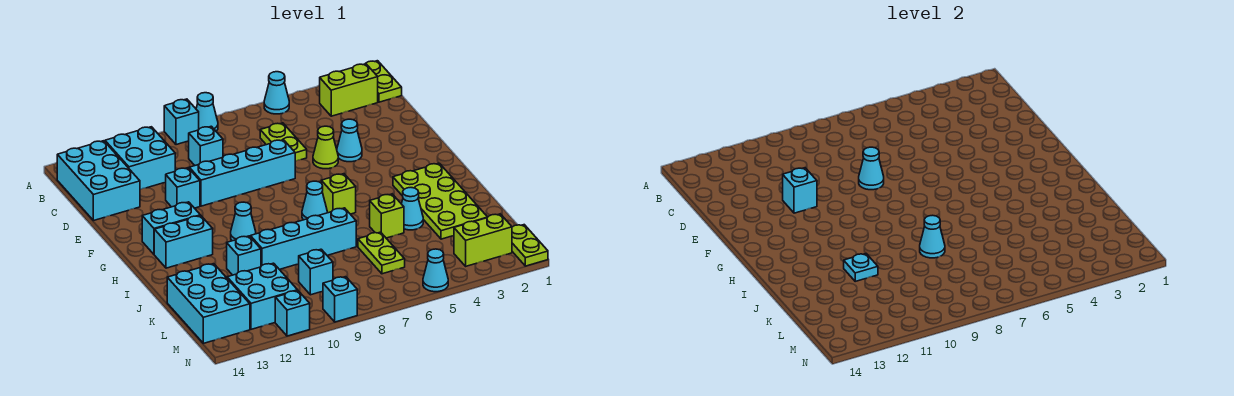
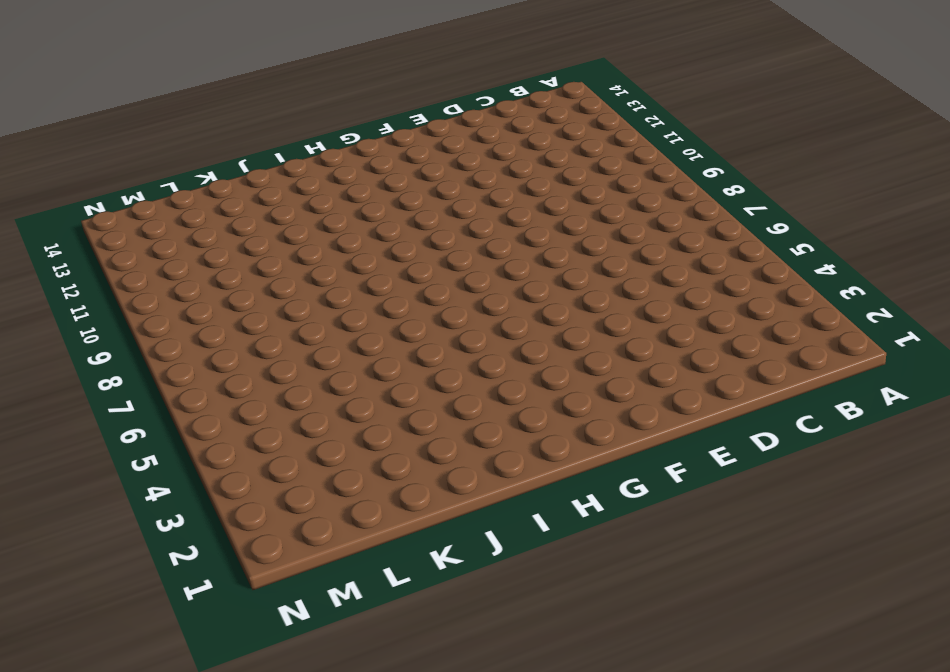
none -> lime 1x2 plate [365,61,402,102]
none -> cyan 1x1 cone [264,72,289,114]
none -> cyan 1x1 cone [196,93,218,131]
none -> cyan 1x1 brick [164,99,199,145]

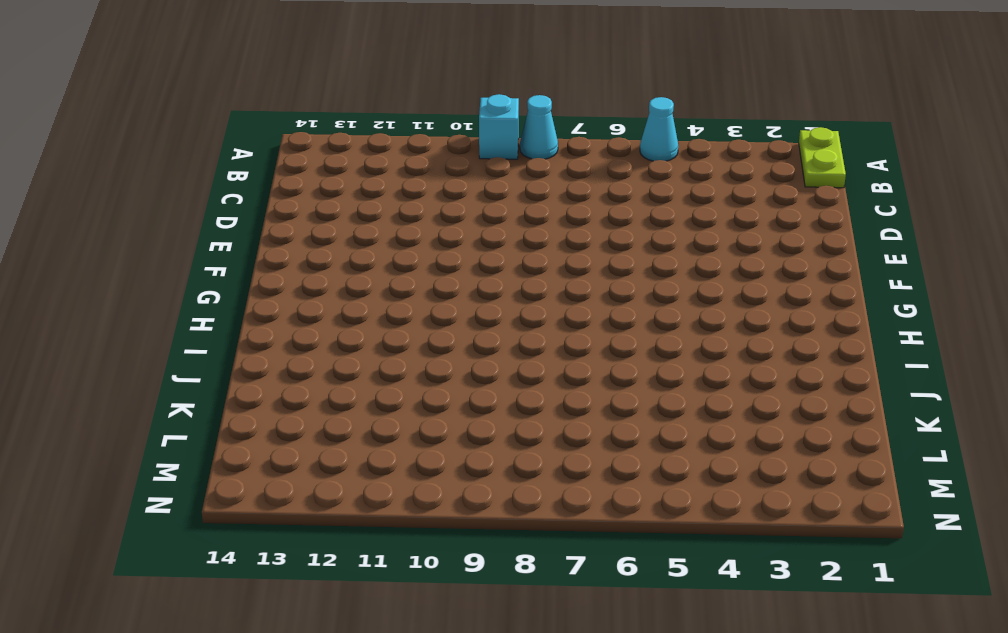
none -> lime 1x2 brick [320,64,378,116]
none -> cyan 2x2 brick [105,127,175,190]
none -> cyan 2x3 brick [57,141,140,221]
none -> lime 1x2 plate [260,123,307,161]

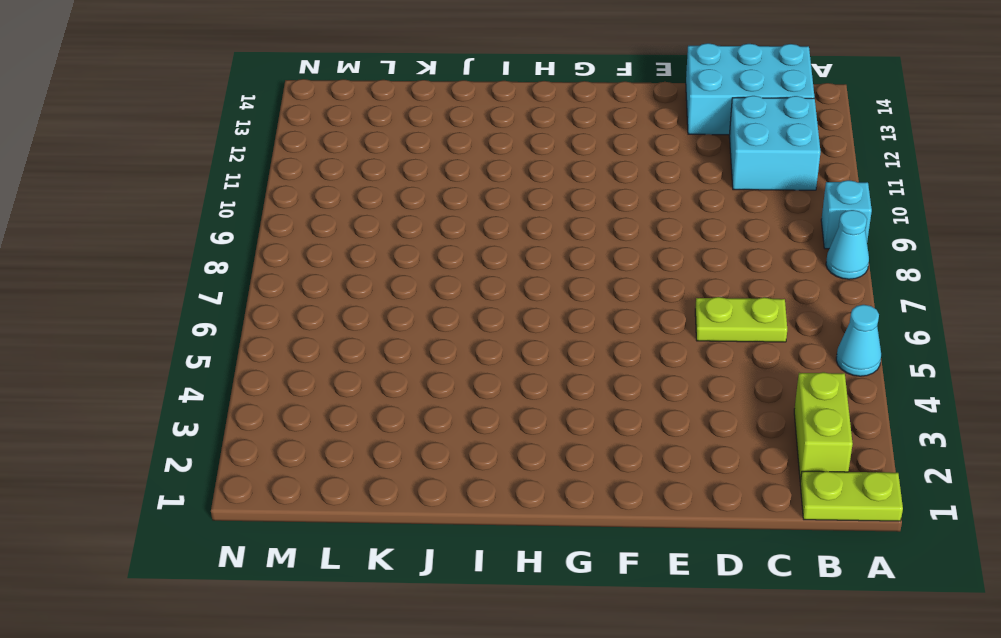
none -> cyan 1x1 brick [189,126,223,165]
none -> cyan 1x1 cone [337,119,362,162]
none -> lime 1x1 cone [313,126,338,169]
none -> cyan 1x4 brick [189,140,295,206]

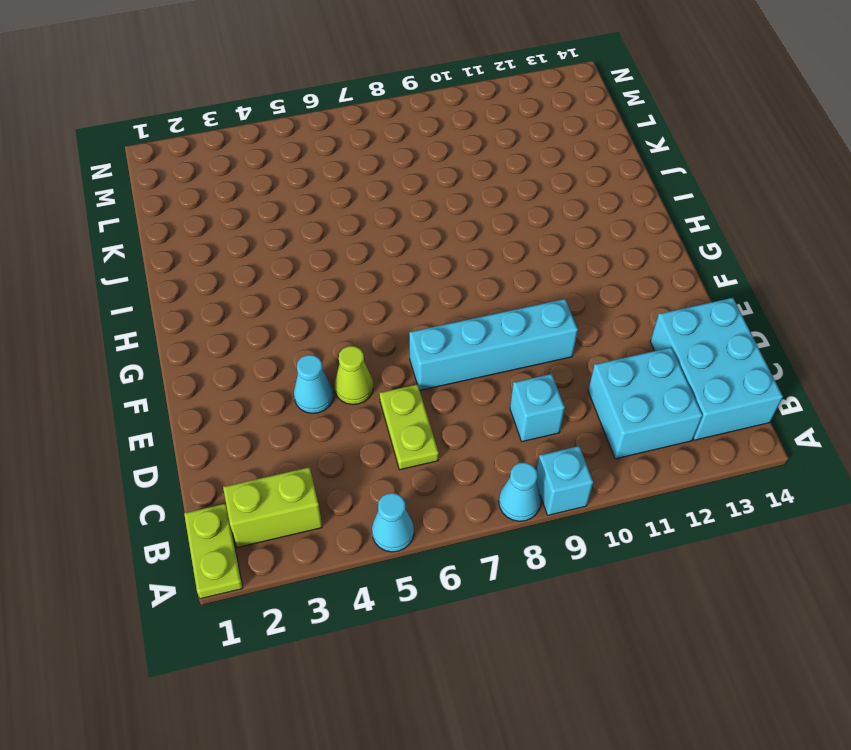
none -> cyan 1x1 brick [166,168,200,208]
none -> cyan 1x2 brick [142,202,200,254]
none -> lime 2x4 plate [393,163,487,239]
none -> lime 1x1 brick [321,174,356,214]

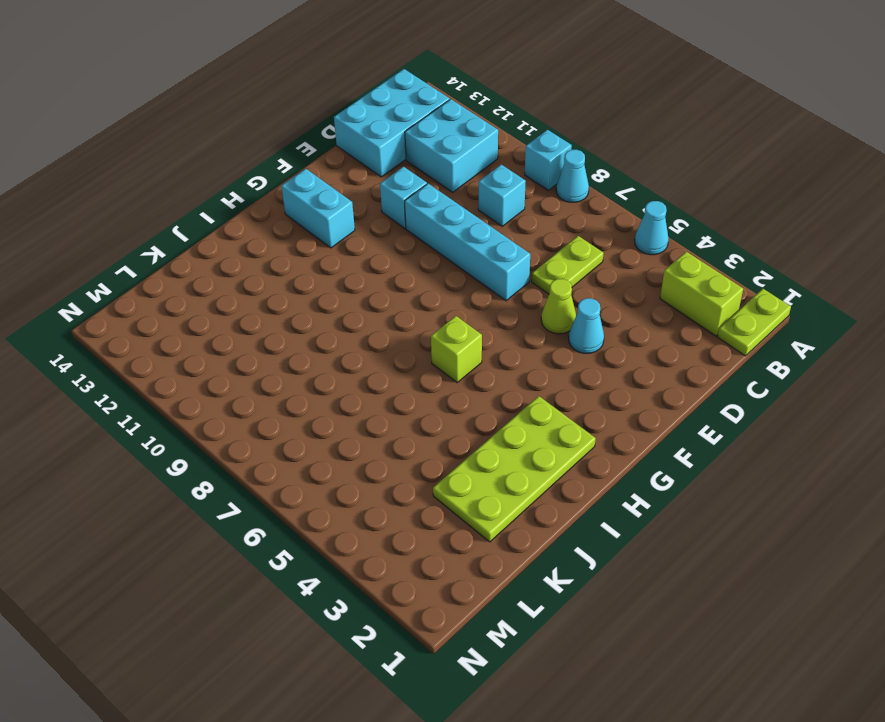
none -> cyan 1x1 cone [302,181,327,220]
none -> cyan 1x1 cone [231,202,256,241]
none -> cyan 1x2 brick [154,216,213,268]
none -> cyan 1x1 cone [402,188,423,230]

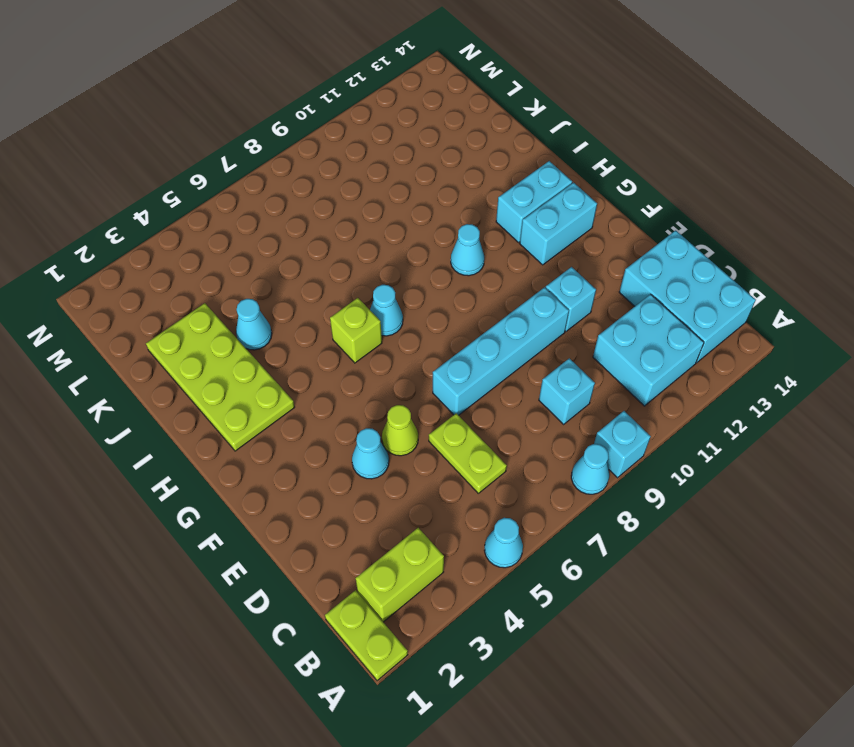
none -> lime 1x1 brick [370,194,404,238]
none -> cyan 1x4 brick [250,208,356,269]
none -> cyan 1x1 brick [227,236,261,275]
none -> lime 1x2 plate [358,232,405,274]

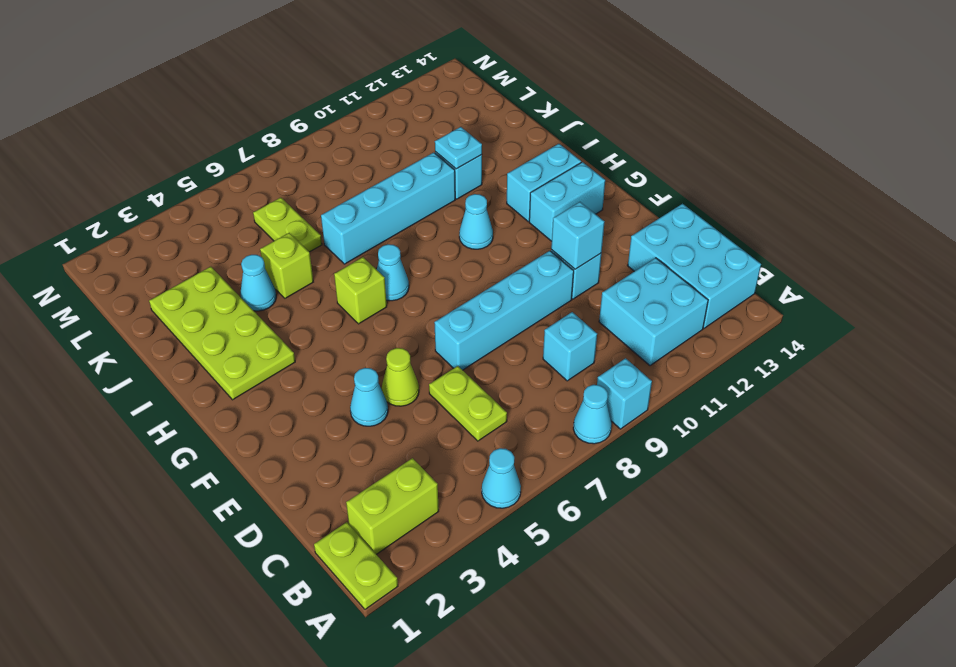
none -> cyan 2x3 brick [167,264,250,343]
none -> cyan 1x1 brick [299,249,333,295]
none -> cyan 2x2 brick [227,263,298,329]
none -> lime 1x2 plate [512,225,548,266]

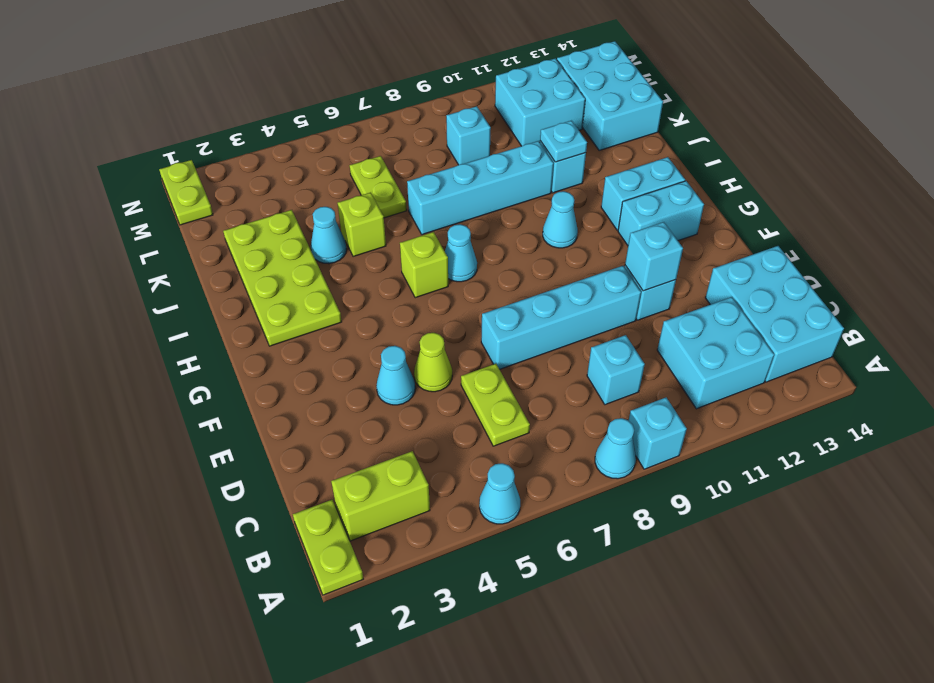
none -> lime 1x2 brick [454,214,512,266]
none -> cyan 1x1 cone [423,249,448,292]
none -> cyan 1x1 brick [323,277,357,322]
none -> cyan 1x1 brick [275,291,310,336]

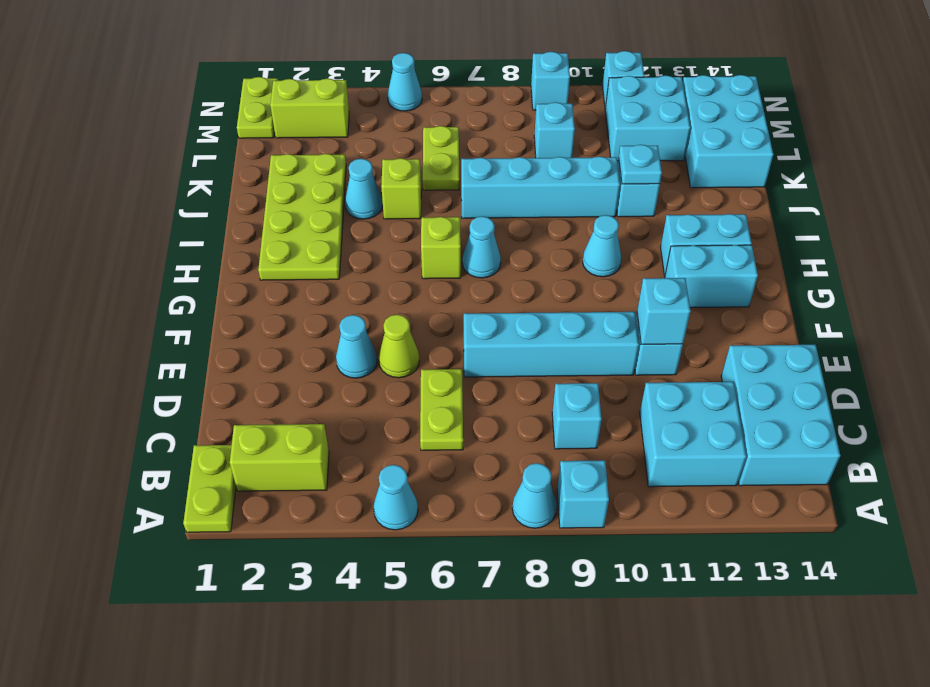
none -> cyan 1x1 cone [859,147,884,190]
none -> cyan 1x1 cone [920,215,945,258]

